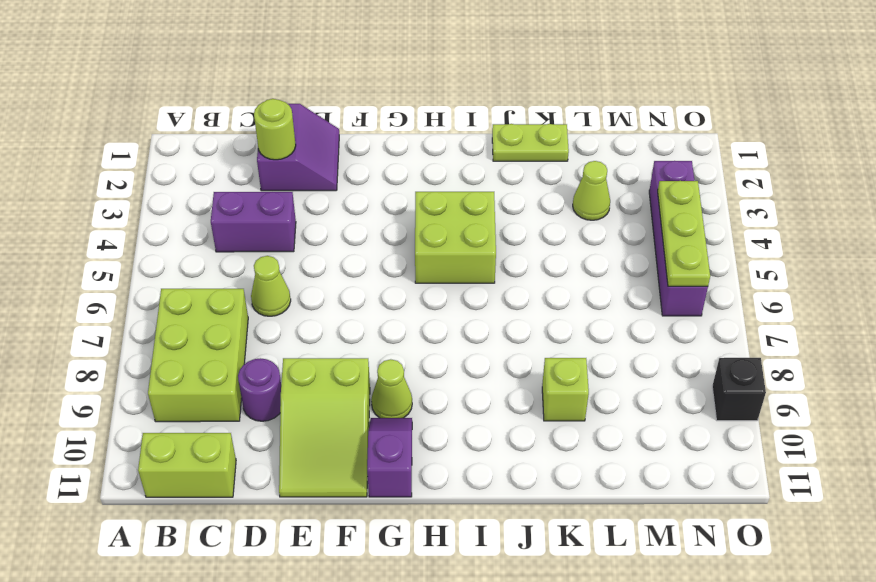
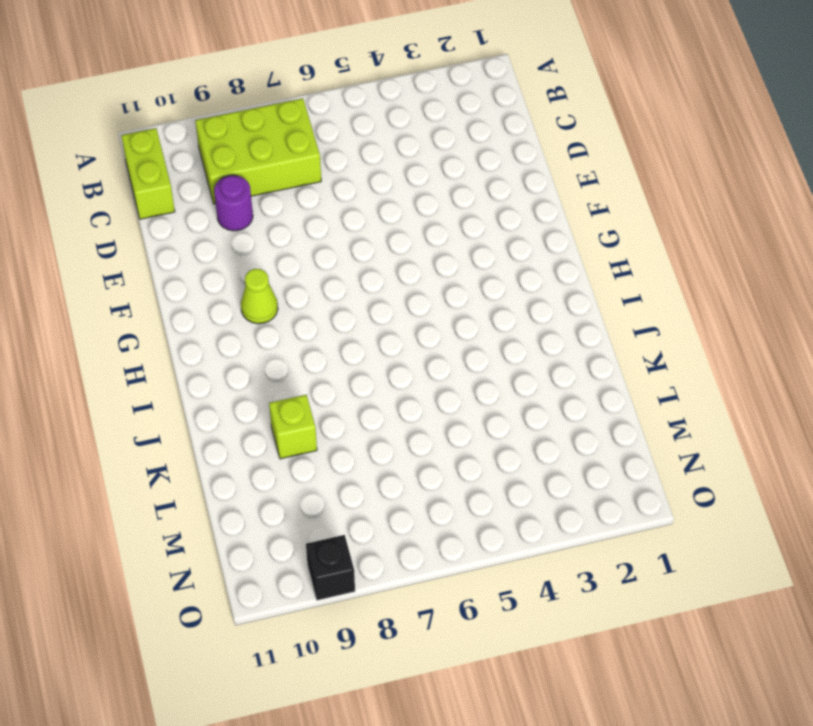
none -> purple 1x2 brick [211,192,296,252]
none -> purple 2x2 slope [257,104,339,191]
none -> lime 1x1 cone [251,256,291,316]

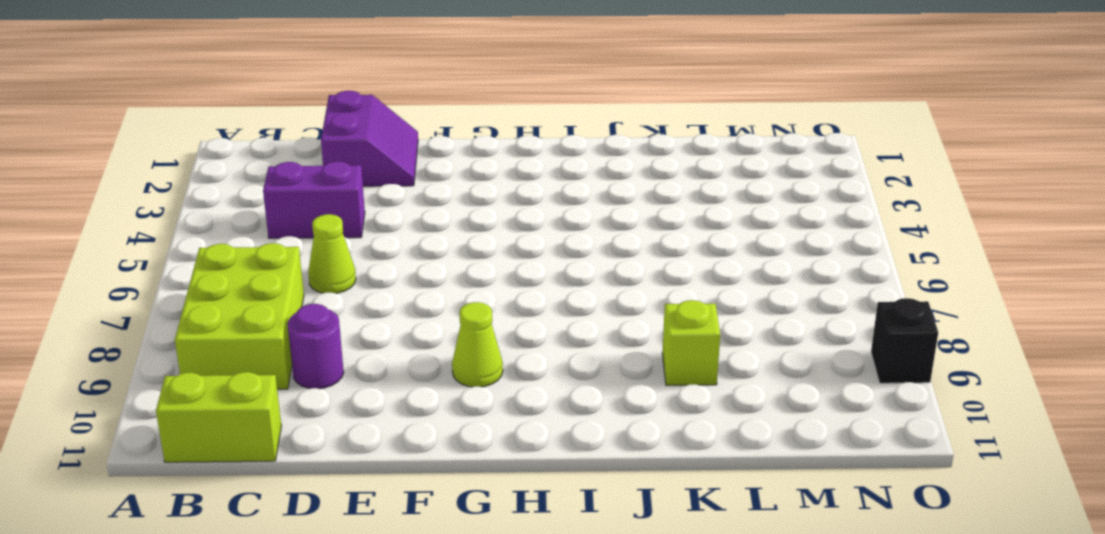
none -> lime 2x3 slope [279,358,370,497]
none -> purple 1x2 slope [367,418,412,497]
none -> lime 2x2 brick [415,192,496,283]

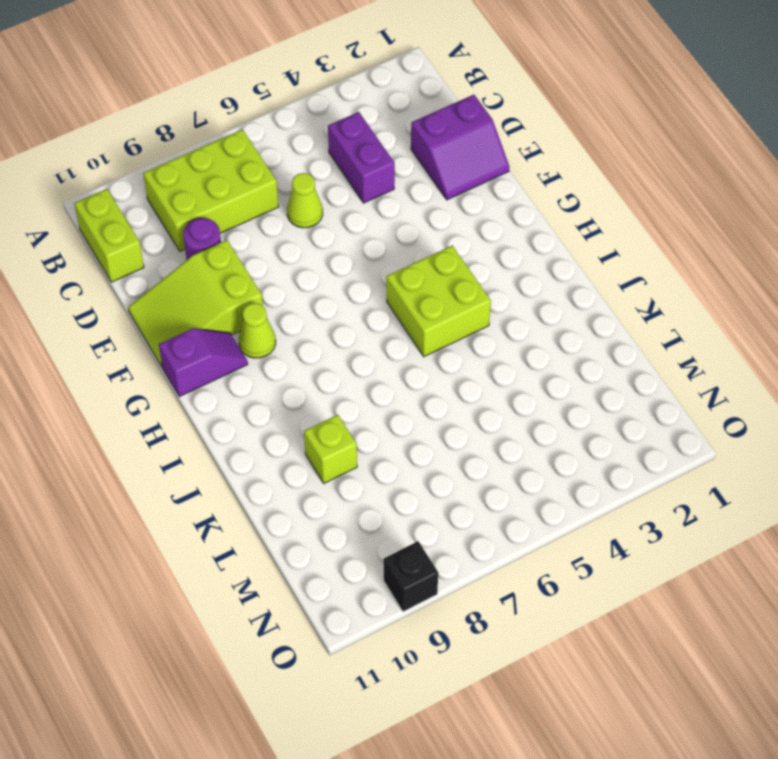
none -> lime 1x2 plate [492,124,569,161]
none -> lime 1x1 cone [573,161,610,220]
none -> purple 1x4 brick [649,161,708,316]

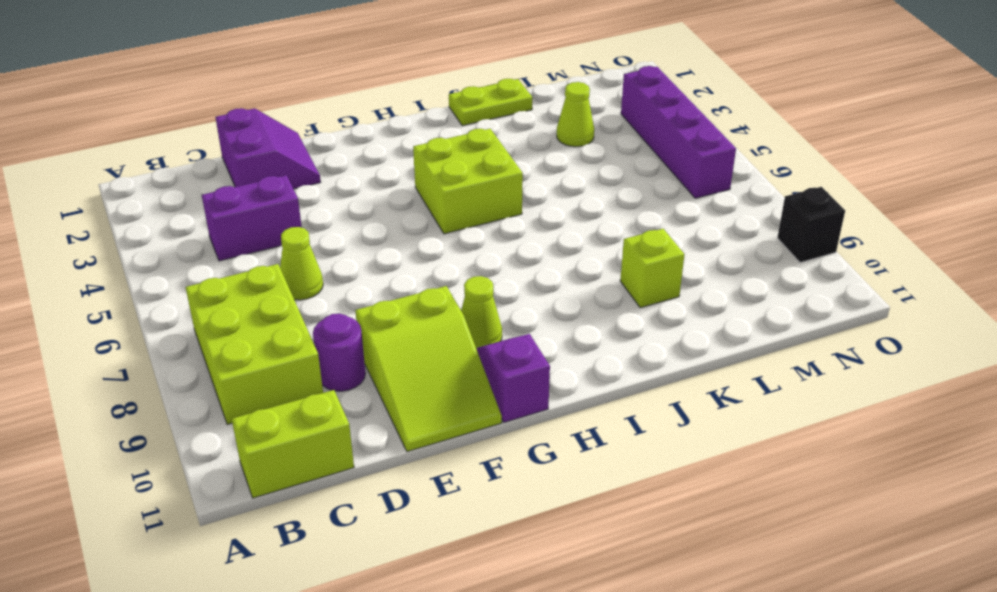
none -> lime 1x1 round brick [254,99,296,160]
none -> lime 1x3 plate [658,181,710,286]

